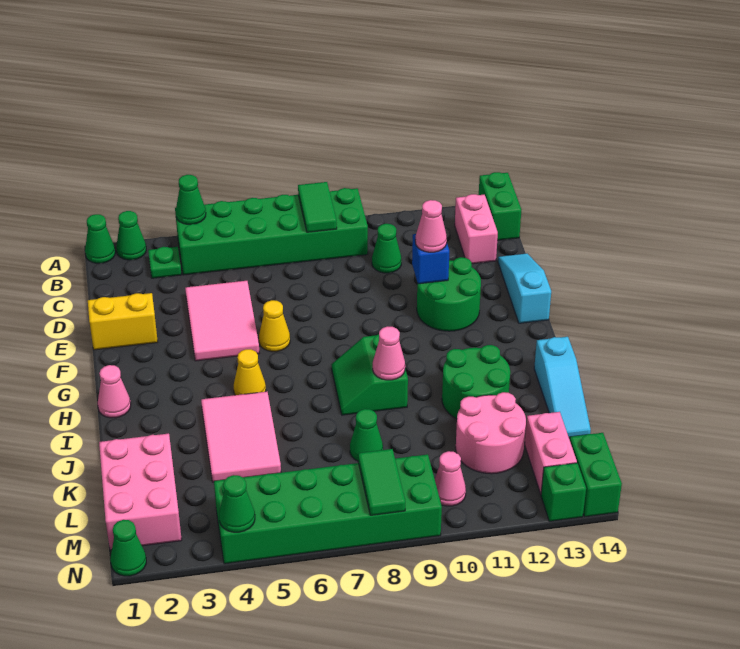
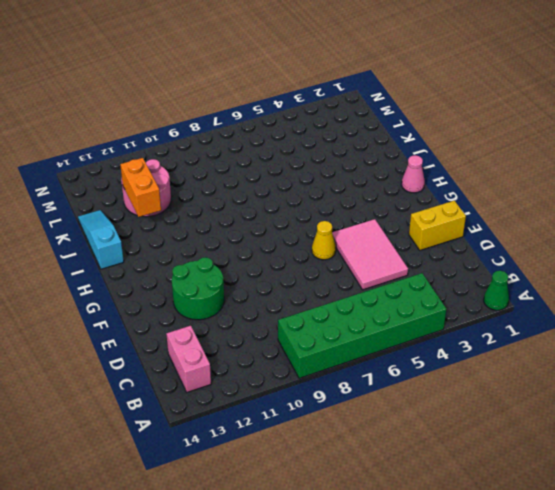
orange 1x2 brick [120,158,161,217] -> none
none -> green 1x1 cone [116,211,146,260]
none -> green 1x2 brick [479,172,521,240]
none -> green 1x1 plate [148,247,181,278]
none -> green 1x1 cone [372,224,401,273]

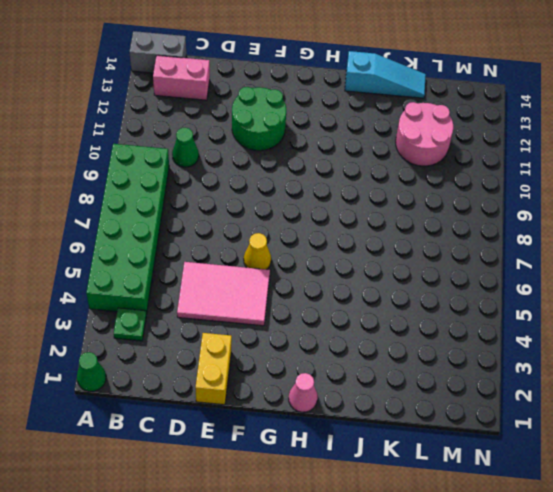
grey 1x2 brick [129,31,186,73] -> green 1x2 brick [479,172,521,240]
none -> green 1x1 cone [116,211,146,260]
none -> cyan 1x3 slope [498,254,551,323]
none -> yellow 1x1 cone [234,349,266,395]
none -> green 2x2 slope [331,334,408,415]

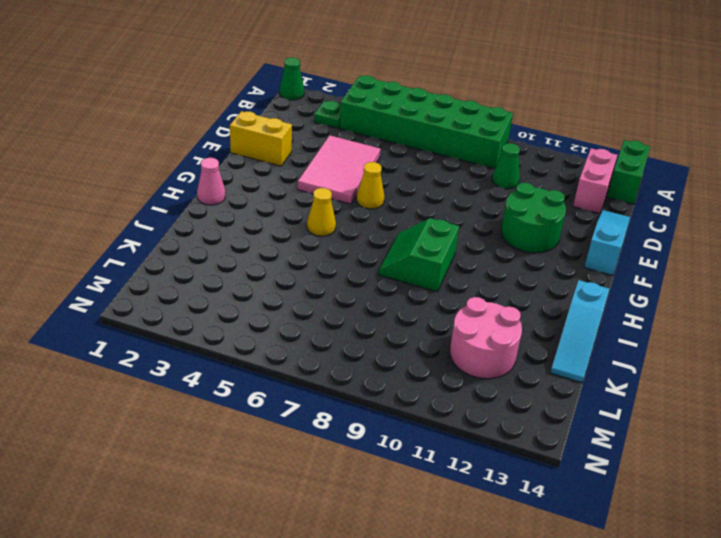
none -> green 1x1 cone [116,211,146,260]
none -> pink 2x3 tile [201,392,281,482]
none -> green 2x2 round brick [442,345,510,419]
none -> pink 2x3 brick [99,433,182,550]

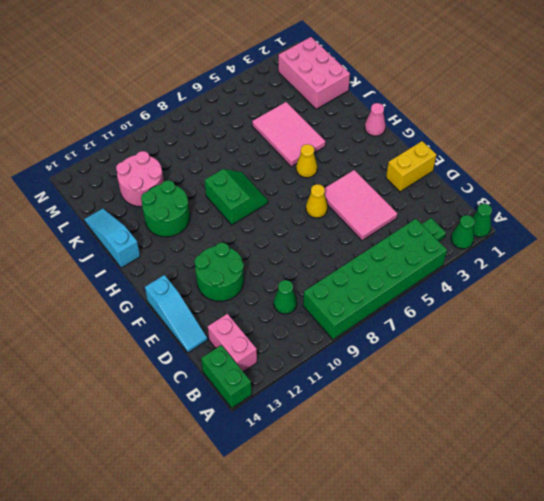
none -> green 1x1 cone [350,409,383,461]
none -> pink 1x2 brick [525,412,577,494]
none -> green 2x6 brick [214,454,442,564]
none -> pink 1x1 cone [435,451,466,506]

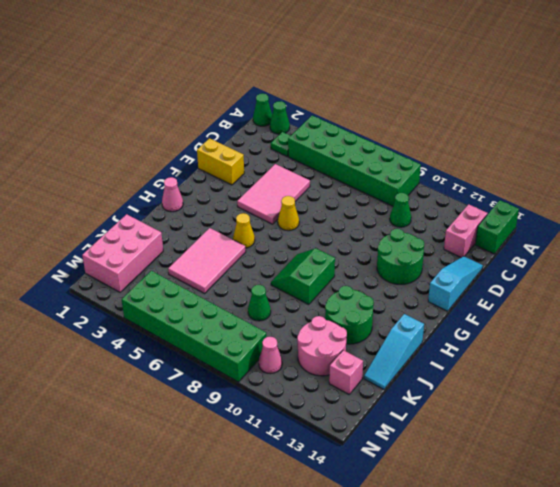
pink 1x1 brick [329,350,363,394] -> pink 1x2 brick [525,412,577,494]
none -> green 1x2 brick [570,433,622,517]
none -> green 1x1 cone [110,520,146,576]
none -> green 1x1 brick [541,463,586,521]
none -> green 1x1 cone [175,175,206,224]

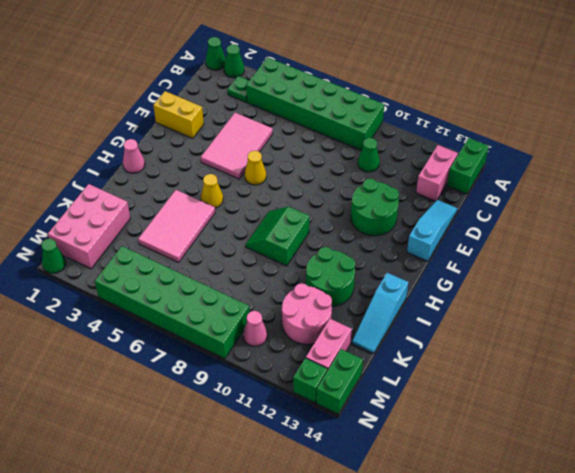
none -> green 1x1 cone [350,409,383,461]
none -> green 1x1 cone [175,175,206,224]
none -> green 1x2 tile [298,182,337,232]
none -> blue 1x1 brick [412,234,449,284]

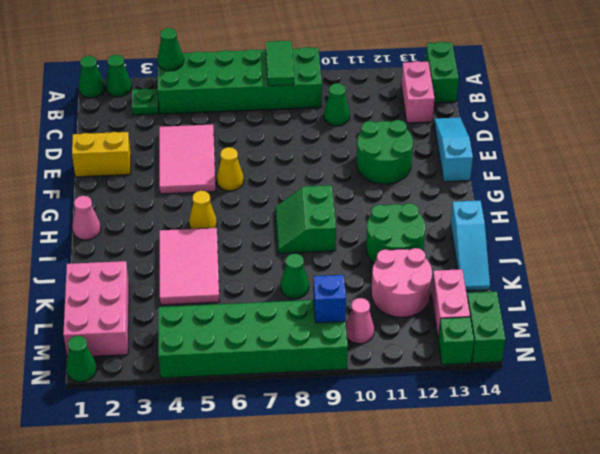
blue 1x1 brick [314,275,346,323] -> blue 1x1 brick moved to [412,234,449,284]
none -> pink 1x1 cone [373,326,405,380]
none -> green 1x2 tile [358,449,405,515]
none -> green 1x1 cone [219,475,255,532]
none -> pink 1x1 cone [415,200,447,252]

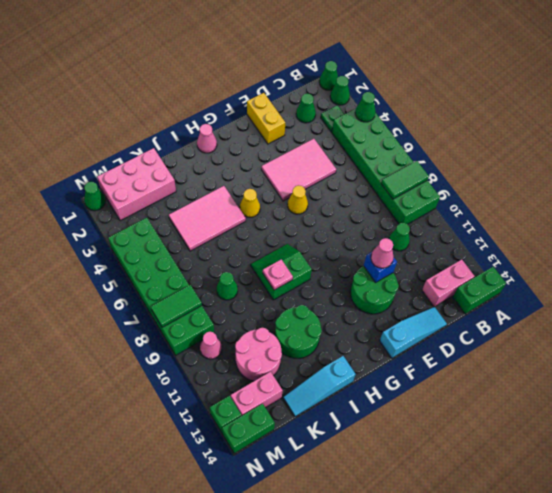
green 1x1 cone [296,94,316,123] -> green 1x1 cone moved to [219,475,255,532]
pink 1x1 plate [263,259,293,290] -> pink 1x1 cone [373,326,405,380]

